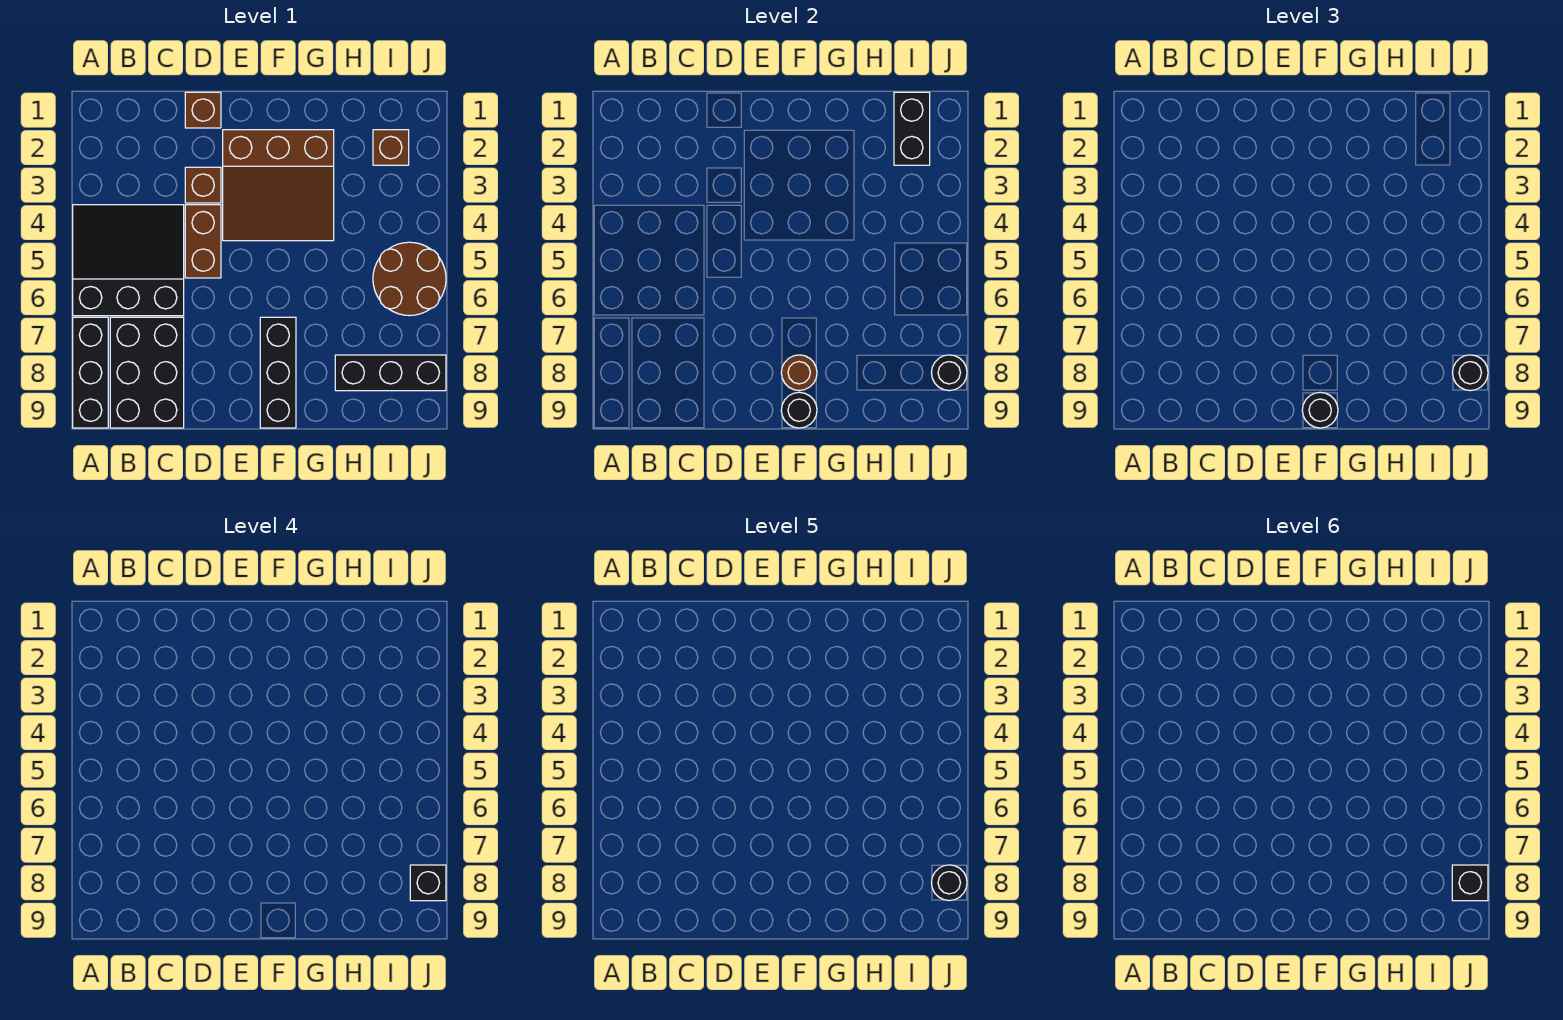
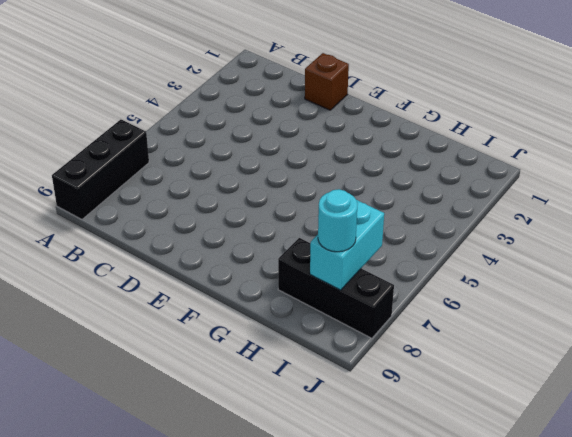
cyan 1x2 brick [310,200,384,290] -> none
cyan 1x1 round brick [318,189,358,252] -> none
none -> black 3x3 slope [73,205,184,316]
none -> black 2x3 brick [110,317,184,428]
none -> brown 1x1 brick [185,167,221,203]

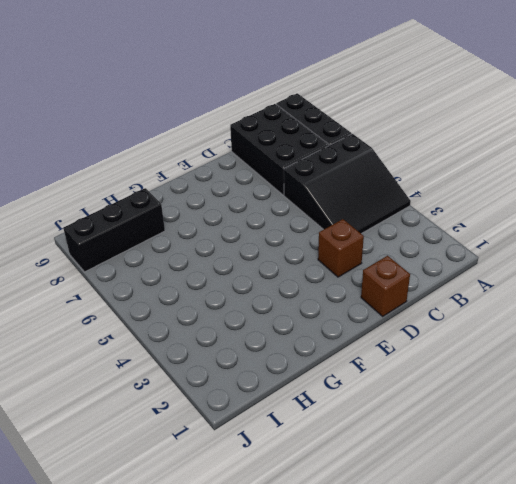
none -> brown 1x2 brick [185,205,221,278]
none -> brown 3x3 slope [223,130,334,241]
none -> black 1x3 brick [260,317,296,428]

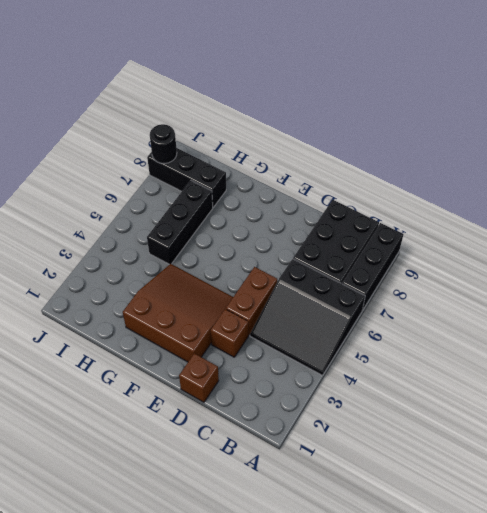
black 1x3 brick [147,180,213,265] -> black 1x3 brick moved to [260,317,296,428]
none -> brown 1x1 brick [373,130,409,165]
none -> brown 2x2 round brick [373,242,446,316]
none -> brown 1x1 round brick [781,355,817,391]

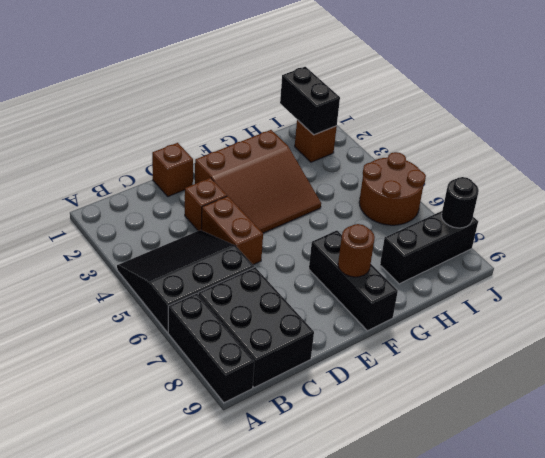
none -> black 1x1 round brick [781,392,817,428]
none -> black 1x1 round brick [1302,392,1338,428]
none -> black 1x1 round brick [1452,355,1488,391]

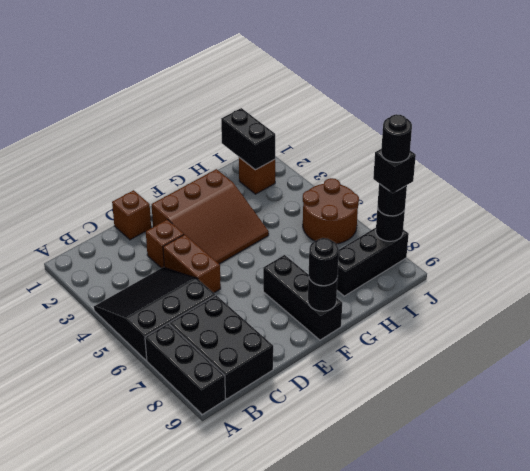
none -> brown 1x1 round brick [781,355,817,391]
none -> black 1x1 brick [1452,865,1488,901]

